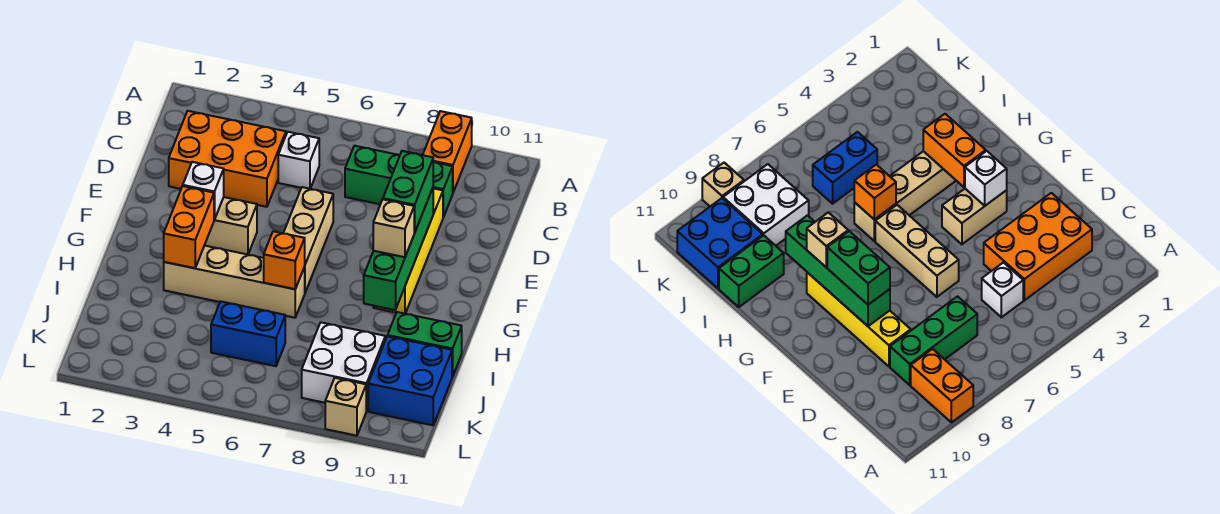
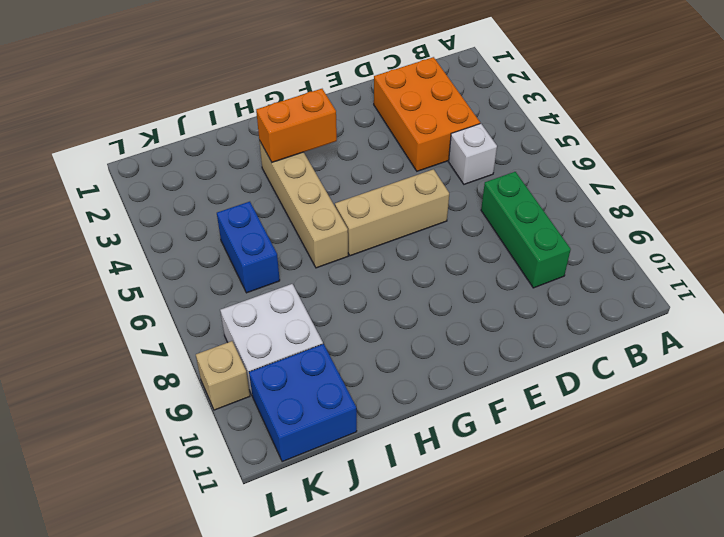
none -> orange 1x2 brick [423,111,472,192]
none -> yellow 1x4 brick [373,188,443,314]
none -> tan 1x2 brick [205,197,257,255]

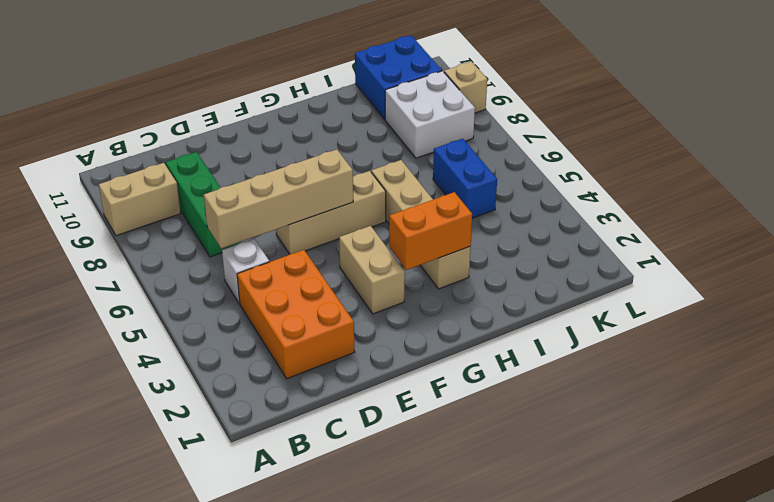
tan 1x2 brick [99,163,181,236] -> orange 1x2 brick [423,111,472,192]
tan 1x4 brick [204,149,353,249] -> none
none -> yellow 1x4 brick [373,188,443,314]
none -> green 1x2 brick [388,312,462,377]
none -> green 1x4 brick [364,188,433,310]

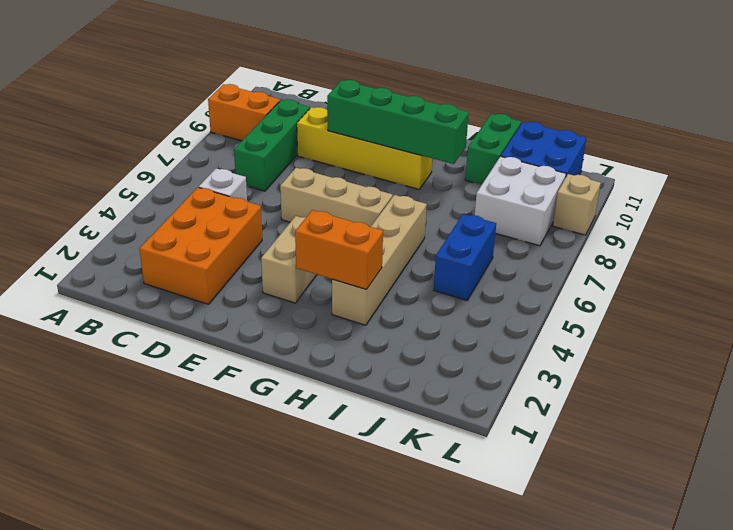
none -> white 1x1 brick [183,162,224,219]
none -> orange 1x1 brick [264,231,305,289]
none -> green 1x2 brick [383,151,433,233]

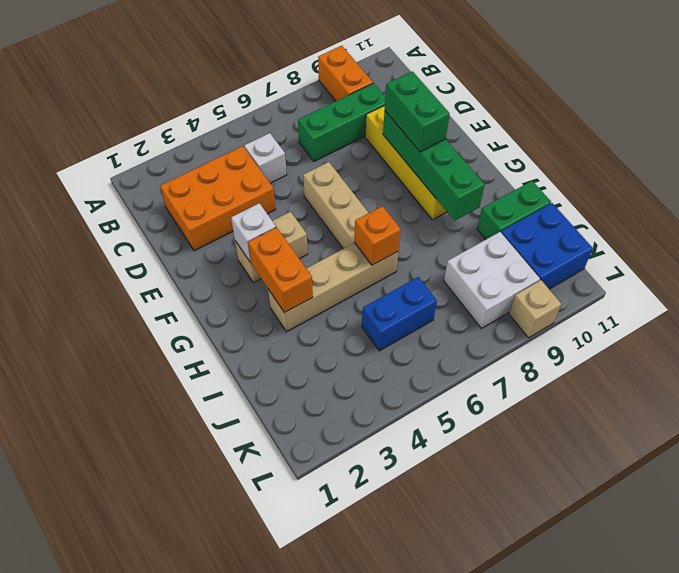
none -> tan 1x1 brick [373,199,414,257]

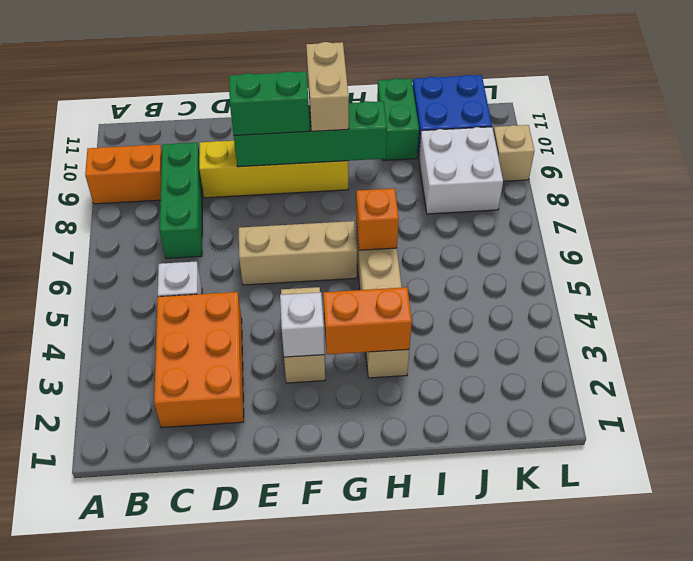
tan 1x2 brick [306,42,349,131] -> tan 1x1 brick [373,199,414,257]
none -> blue 1x2 brick [211,301,285,366]

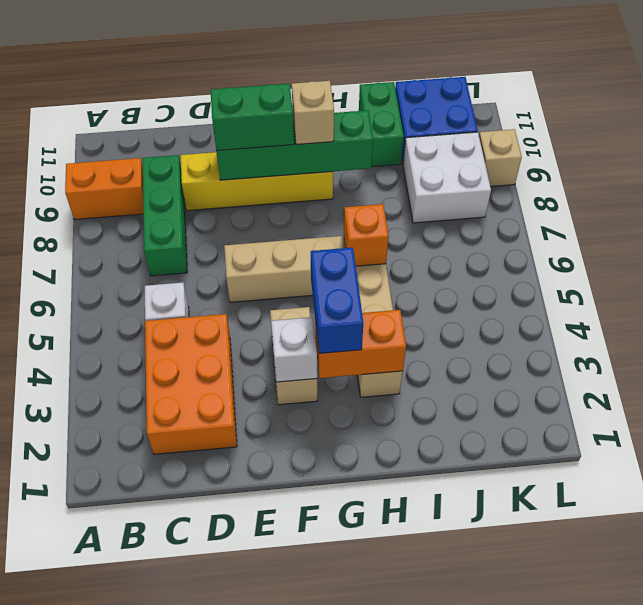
blue 1x2 brick [311,248,363,353] -> blue 1x2 brick moved to [211,301,285,366]

